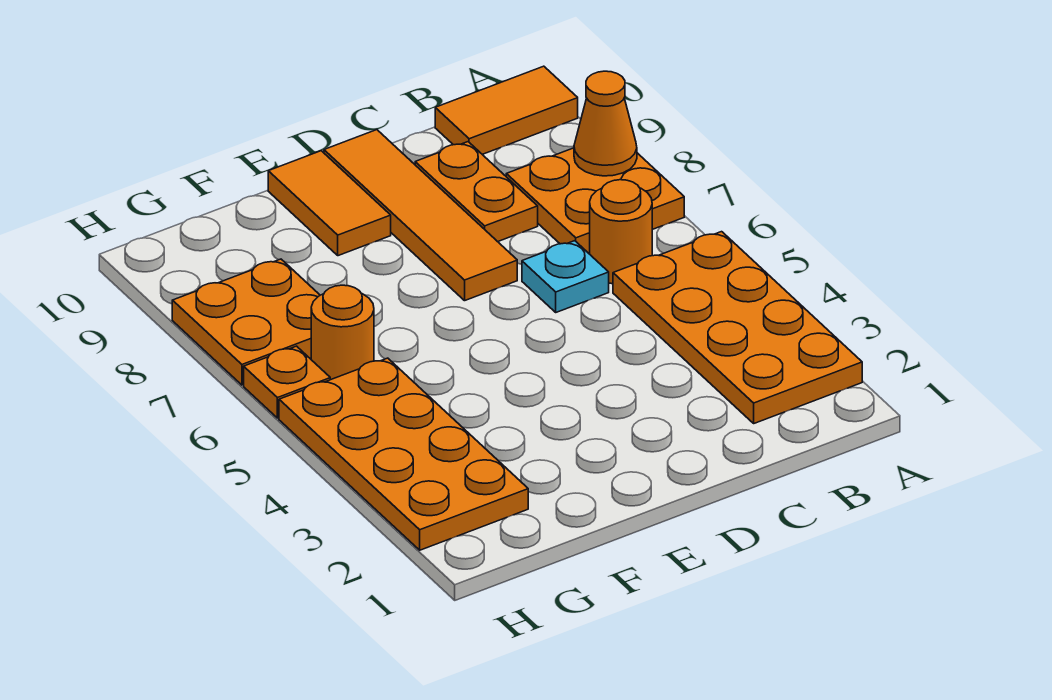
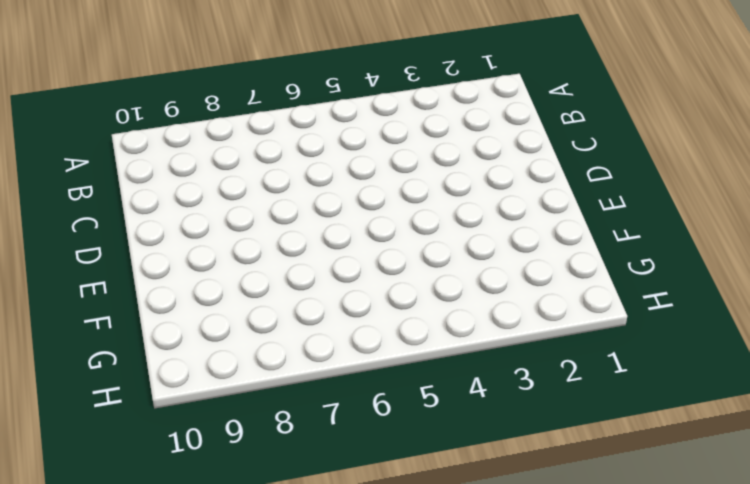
none -> orange 2x4 plate [613,232,862,423]
none -> orange 2x2 plate [506,148,684,253]
none -> orange 1x2 tile [435,66,578,154]

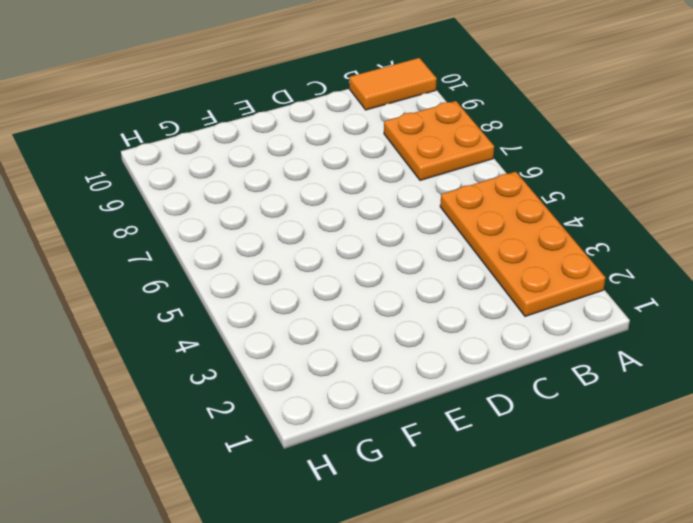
none -> orange 1x1 round brick [590,180,652,284]
none -> cyan 1x1 plate [522,241,609,312]
none -> orange 1x2 plate [415,142,538,242]

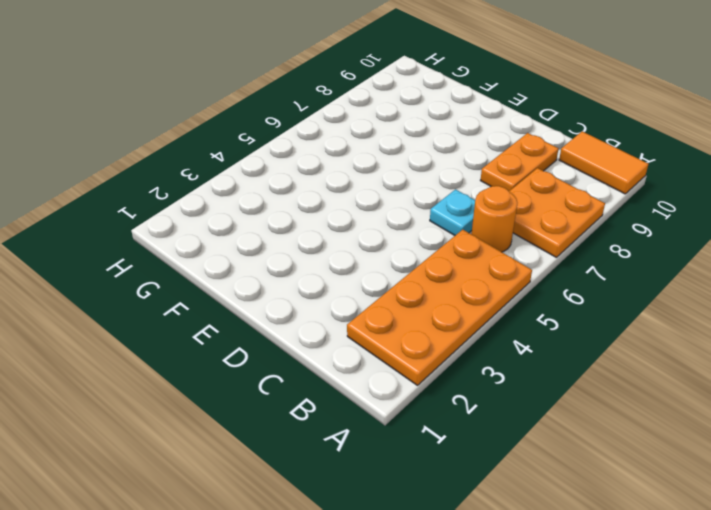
none -> orange 1x4 tile [324,130,517,301]
none -> orange 1x2 tile [268,151,391,256]
none -> orange 2x4 plate [279,358,528,550]

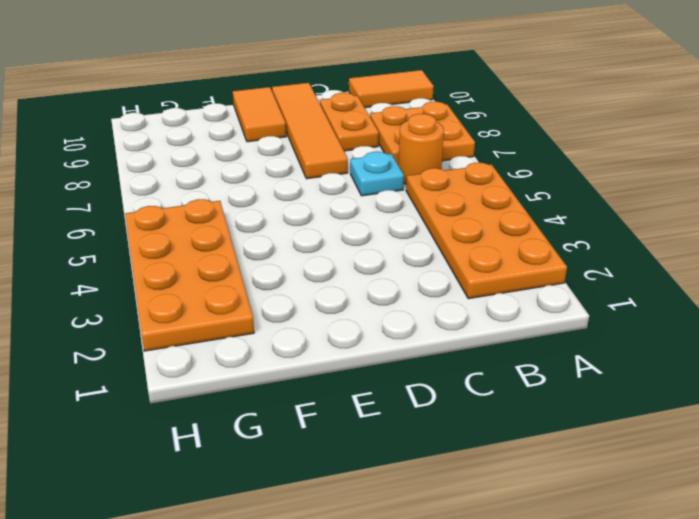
none -> orange 1x1 round brick [311,285,374,380]
none -> orange 2x2 plate [172,259,320,385]
none -> orange 1x1 plate [244,346,330,418]

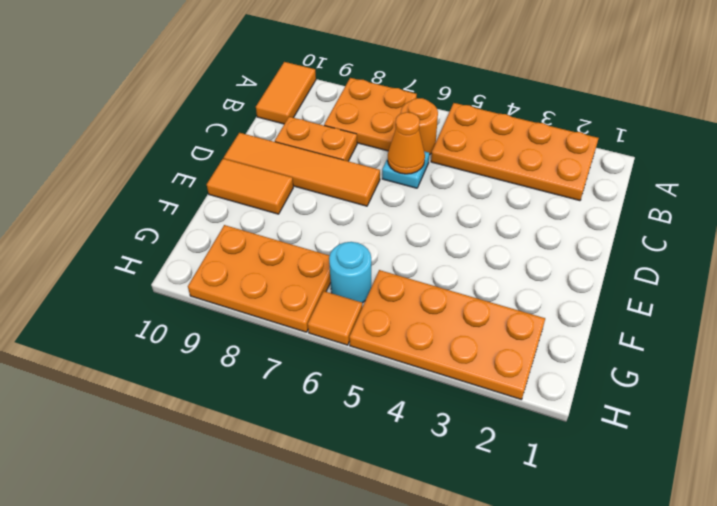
orange 1x1 cone [388,112,425,174] -> orange 1x1 cone moved to [574,71,637,176]
cyan 1x1 round brick [329,242,371,303] -> orange 1x1 round brick [311,285,374,380]
orange 2x3 plate [188,225,331,332] -> orange 2x2 plate [172,259,320,385]
orange 1x1 tile [308,291,362,345] -> orange 1x1 plate [244,346,330,418]

